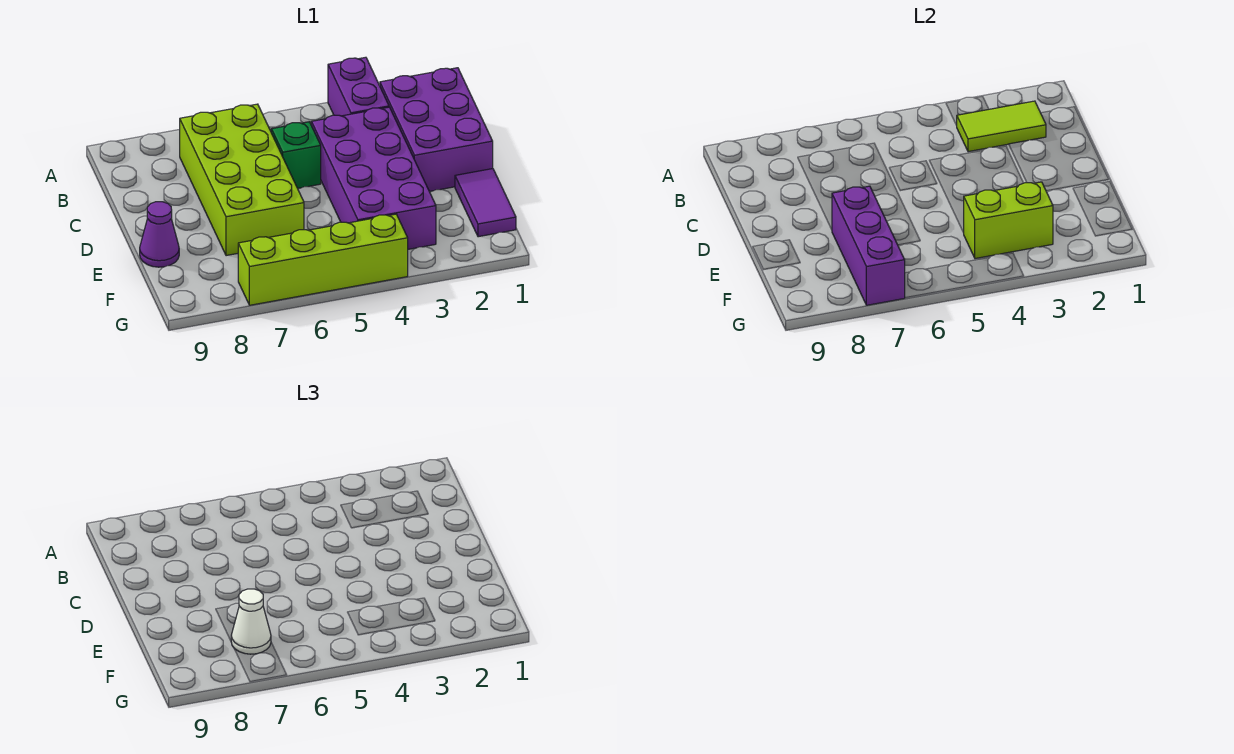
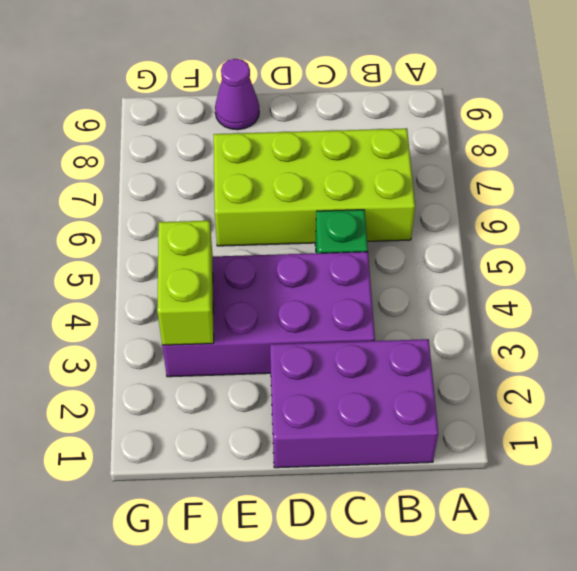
none -> purple 1x2 brick [328,57,389,116]
none -> purple 1x2 tile [455,169,516,237]
none -> lime 1x4 brick [238,214,408,305]

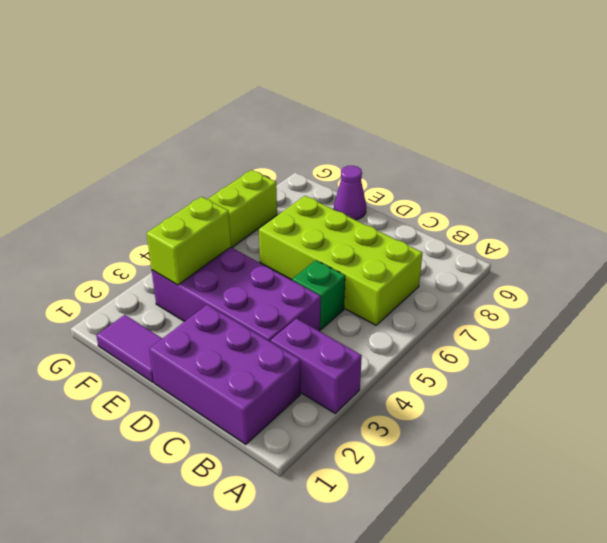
none -> lime 1x2 tile [957,101,1046,152]
none -> purple 1x3 brick [832,186,905,305]
none -> white 1x1 cone [231,589,271,654]

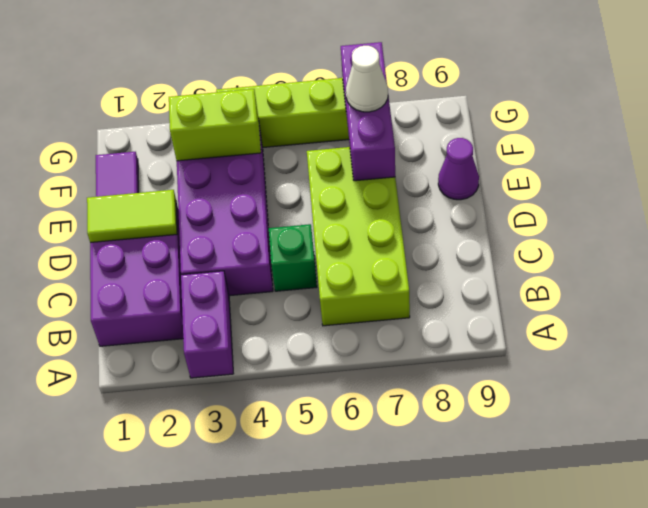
lime 1x2 tile [87,190,177,243] -> lime 1x2 tile moved to [957,101,1046,152]

